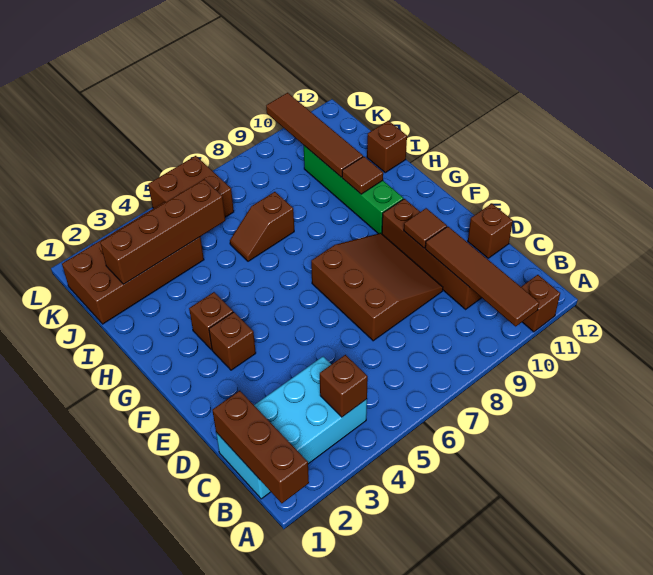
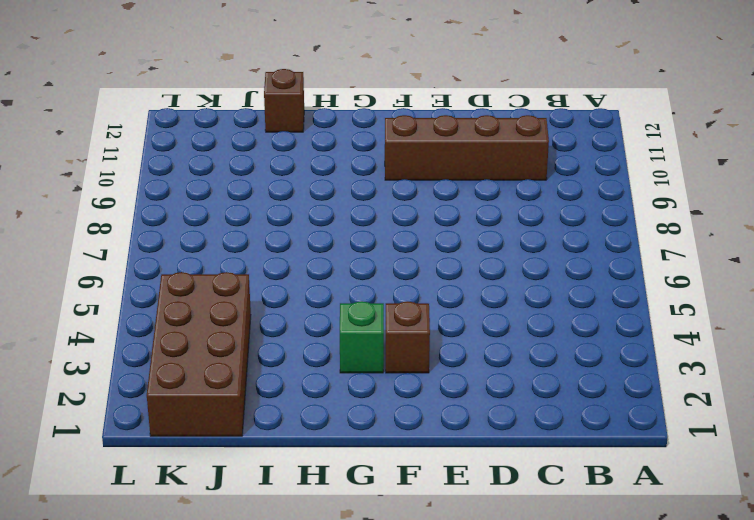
green 1x1 brick [340,301,384,373] -> brown 1x1 brick [189,292,233,350]
none -> brown 1x1 brick [522,275,560,332]
none -> cyan 2x4 brick [216,357,367,499]
none -> brown 3x3 slope [311,233,443,341]

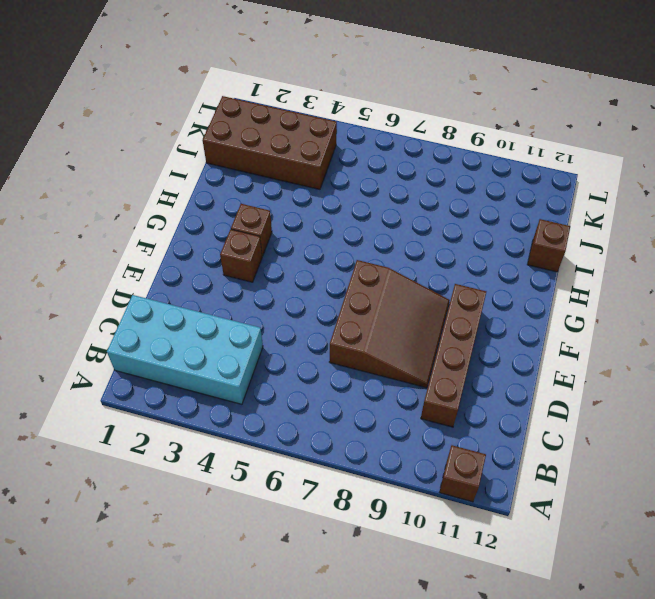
none -> brown 1x1 brick [468,204,513,258]
none -> green 1x4 brick [304,146,403,234]
none -> brown 1x2 slope [230,192,294,261]

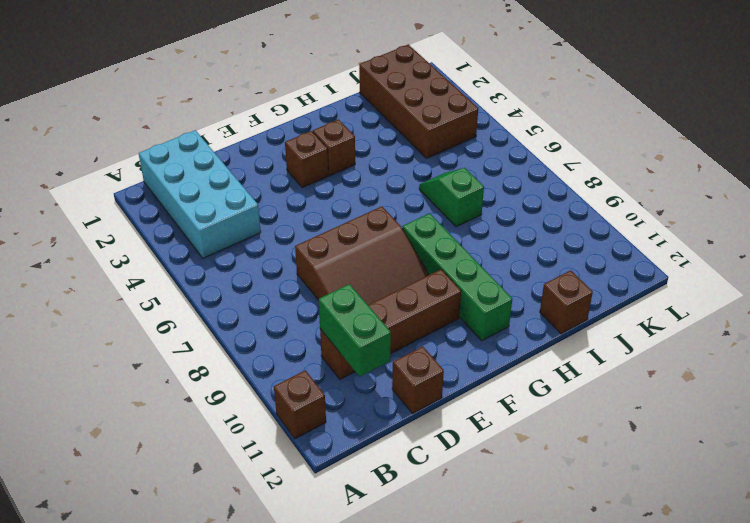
green 1x2 brick [319,284,391,377] -> brown 1x4 tile [425,226,539,326]
green 1x4 brick [402,213,512,341] -> green 1x4 brick turned to [304,146,403,234]
green 1x2 slope [419,168,484,227] -> brown 1x2 slope [230,192,294,261]
none -> brown 2x2 brick [148,156,234,217]
none -> brown 1x3 brick [212,391,309,503]
none -> brown 1x1 brick [320,355,368,417]

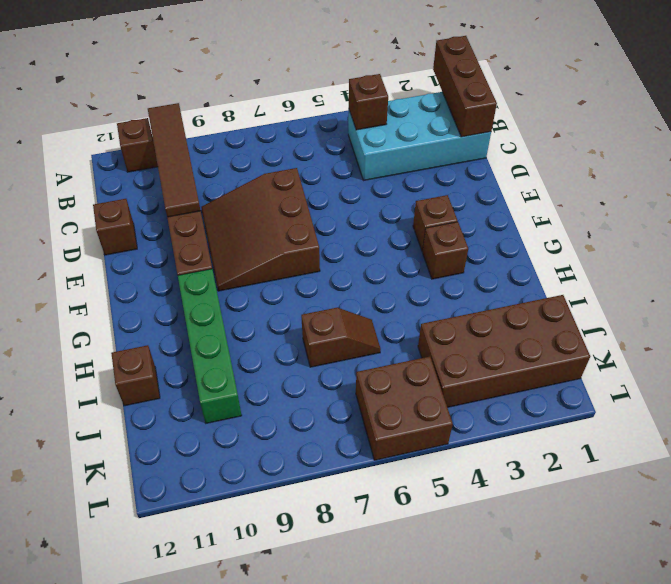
none -> brown 1x1 tile [404,208,447,248]
none -> brown 1x1 tile [342,157,383,194]
none -> brown 1x4 tile [266,93,363,177]

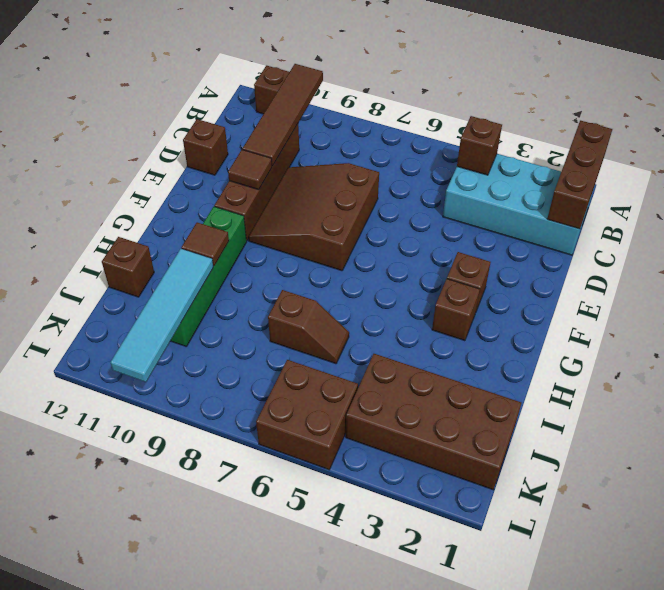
cyan 1x4 tile [111,249,213,382] -> brown 1x4 tile [266,93,363,177]
none -> brown 1x4 brick [100,179,225,284]

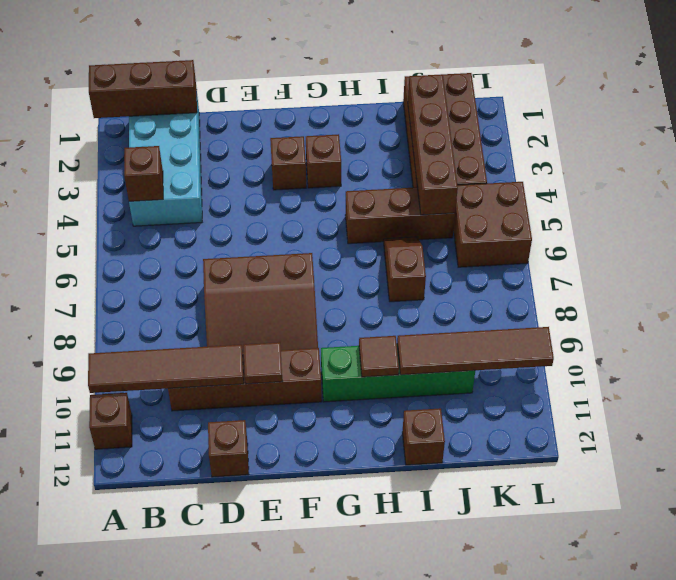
brown 1x3 brick [345,187,455,244] -> none

